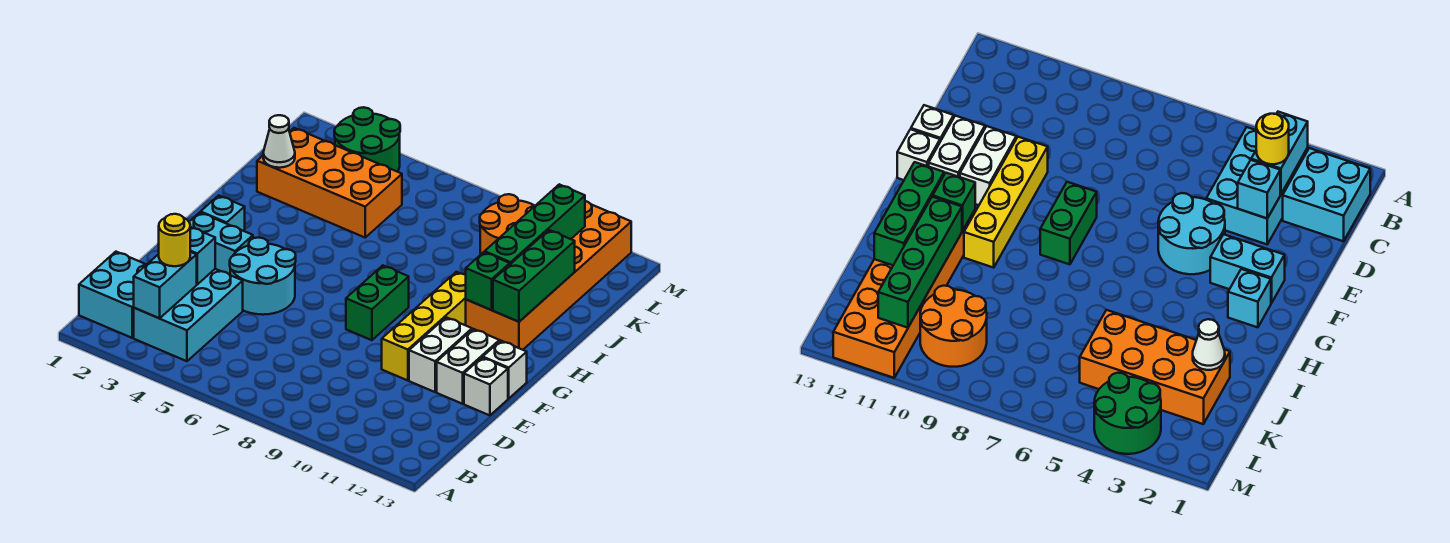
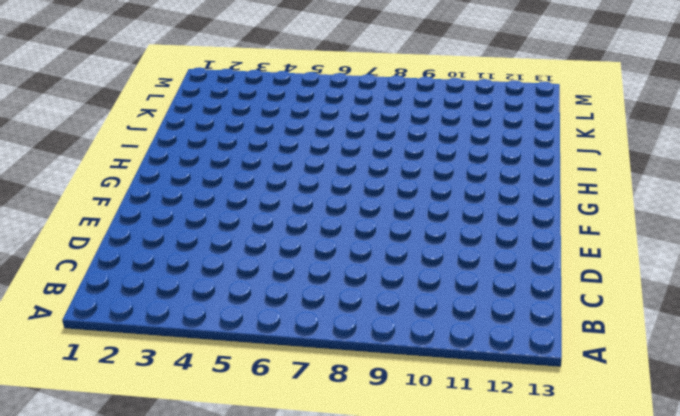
none -> cyan 2x2 brick [79,252,147,338]
none -> cyan 2x3 brick [134,269,243,361]
none -> cyan 2x2 round brick [230,238,296,315]

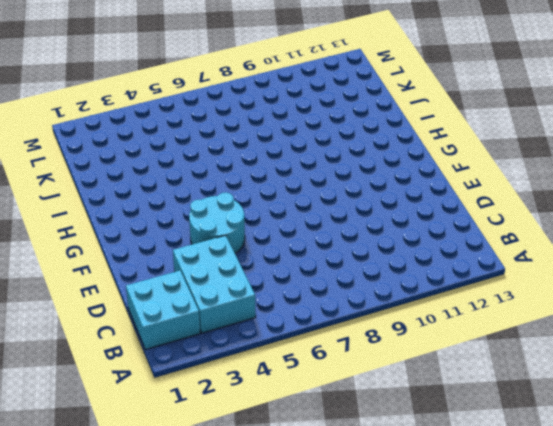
none -> yellow 1x4 brick [382,272,466,381]
none -> white 1x2 brick [409,317,472,392]
none -> white 1x2 brick [437,329,499,404]

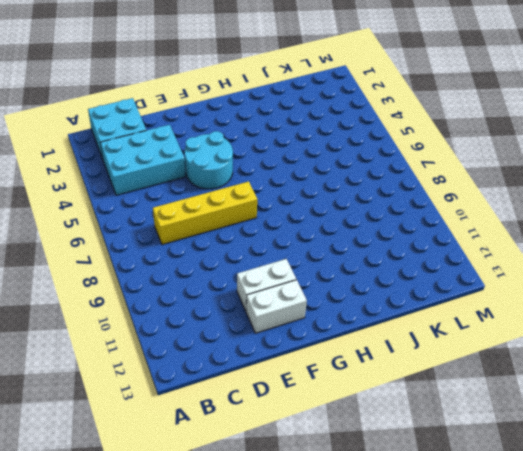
yellow 1x4 brick [153,181,257,245] -> yellow 1x4 brick moved to [382,272,466,381]
none -> white 1x1 brick [464,358,508,415]
none -> cyan 1x2 brick [189,212,253,275]
none -> green 1x2 brick [346,265,409,340]

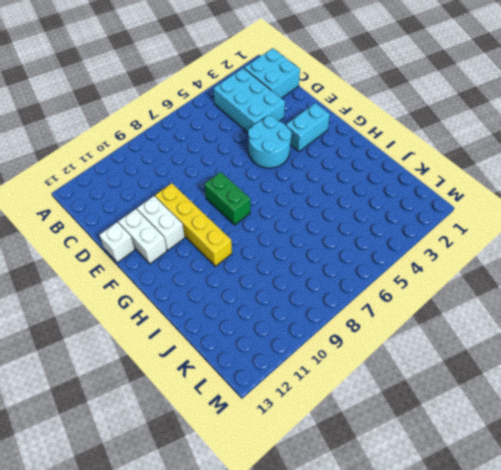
none -> white 1x1 brick [483,341,527,398]
none -> cyan 1x1 brick [201,195,245,231]
none -> orange 2x6 brick [466,201,631,350]

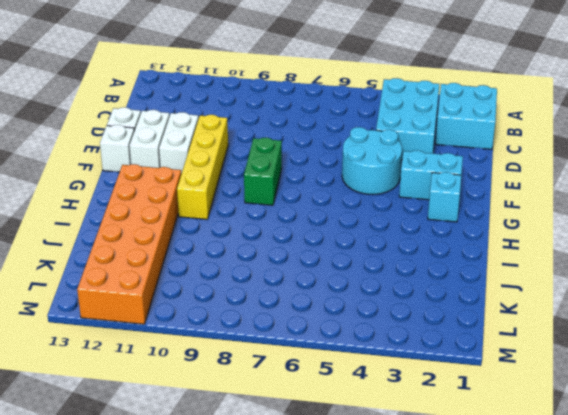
none -> orange 2x4 brick [257,128,402,237]
none -> orange 2x2 round brick [480,194,535,254]
none -> green 2x2 round brick [334,107,400,172]

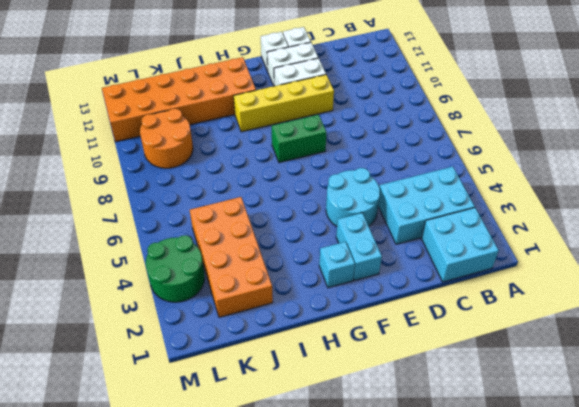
none -> cyan 1x2 brick [134,252,197,318]
none -> cyan 1x1 brick [190,227,215,284]
none -> green 1x1 brick [466,252,510,310]

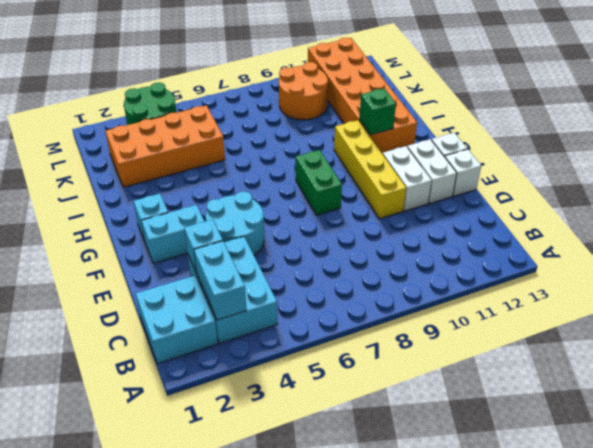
none -> green 1x3 brick [493,230,575,322]
none -> green 1x4 brick [485,184,585,264]
none -> white 1x1 cone [263,115,295,168]

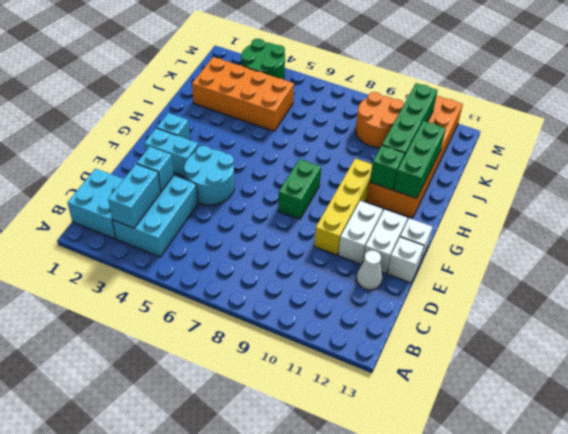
white 1x1 cone [357,250,383,290] -> white 1x1 cone moved to [263,115,295,168]
none -> yellow 1x1 round brick [159,214,190,266]

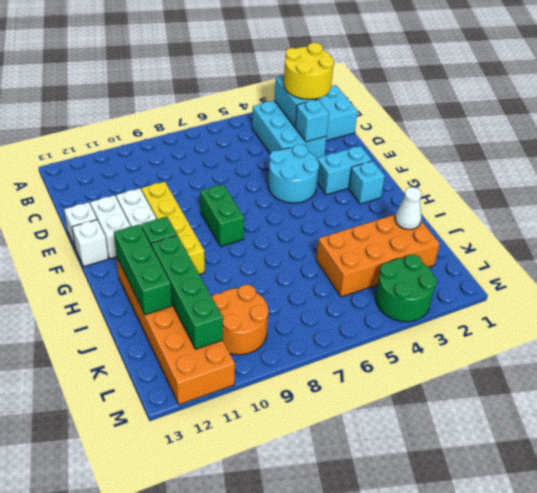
yellow 2x2 round brick [284,43,334,99] -> yellow 1x1 round brick [159,214,190,266]

